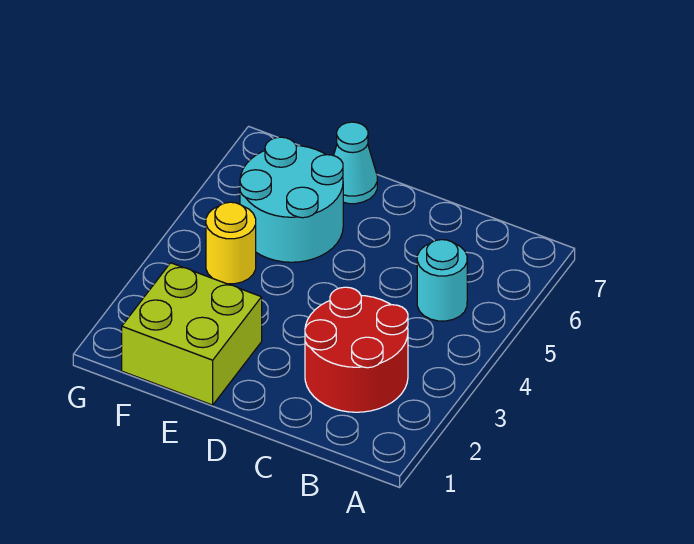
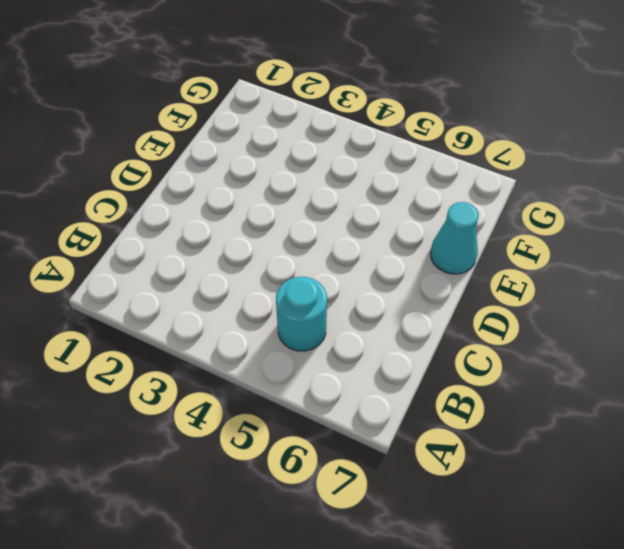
none -> red 2x2 round brick [305,287,408,412]
none -> lime 2x2 brick [122,263,262,405]

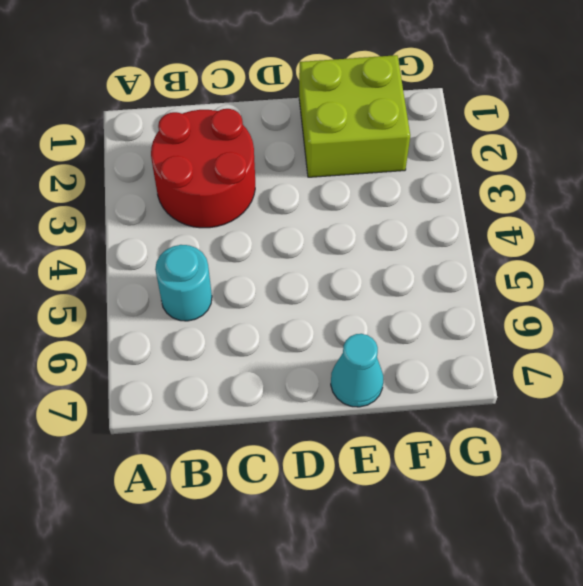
none -> cyan 2x2 round brick [240,137,343,262]
none -> yellow 1x1 round brick [206,202,256,284]

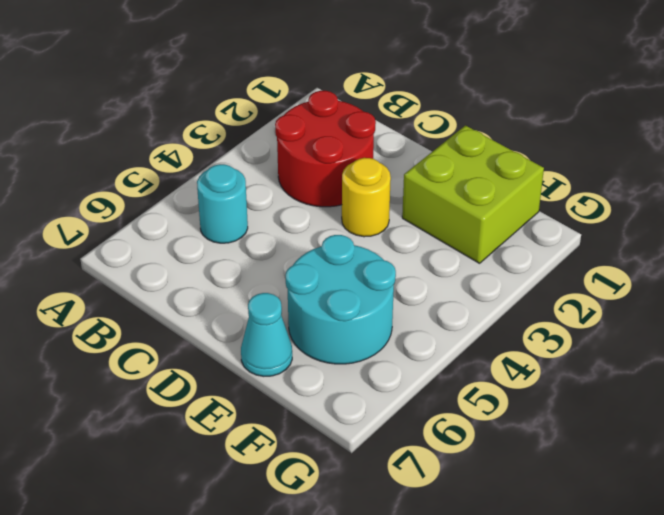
yellow 1x1 round brick [342,158,391,237] -> yellow 1x1 round brick moved to [206,202,256,284]

